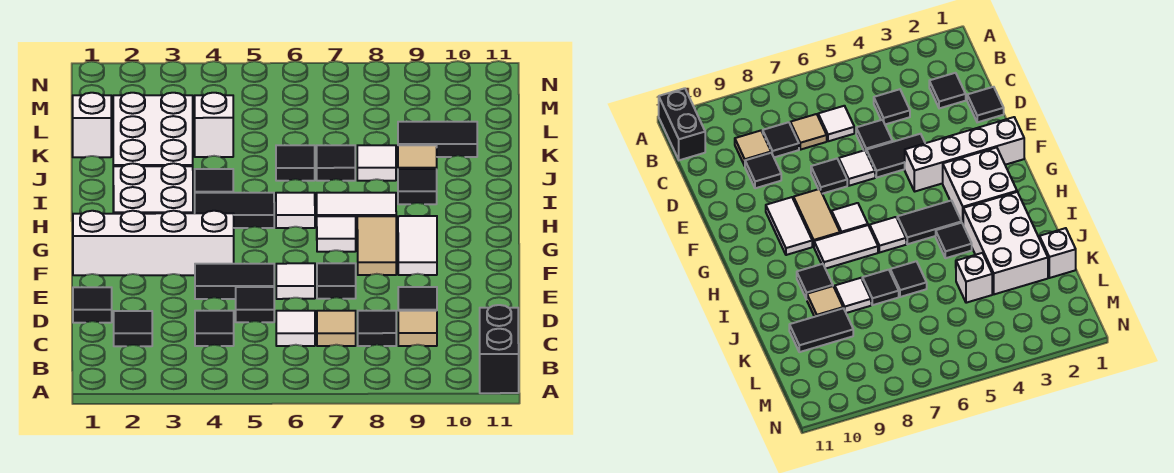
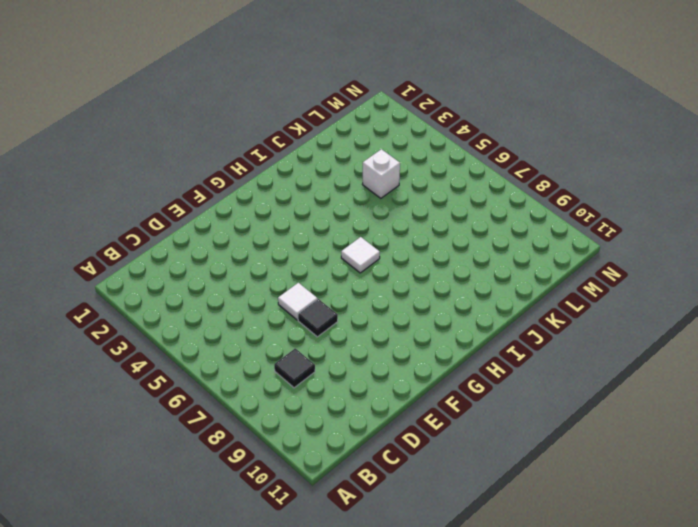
none -> black 1x2 brick [480,305,519,393]
none -> black 1x1 tile [114,311,152,346]
none -> black 1x1 tile [195,311,234,346]
none -> white 1x1 tile [276,311,315,346]

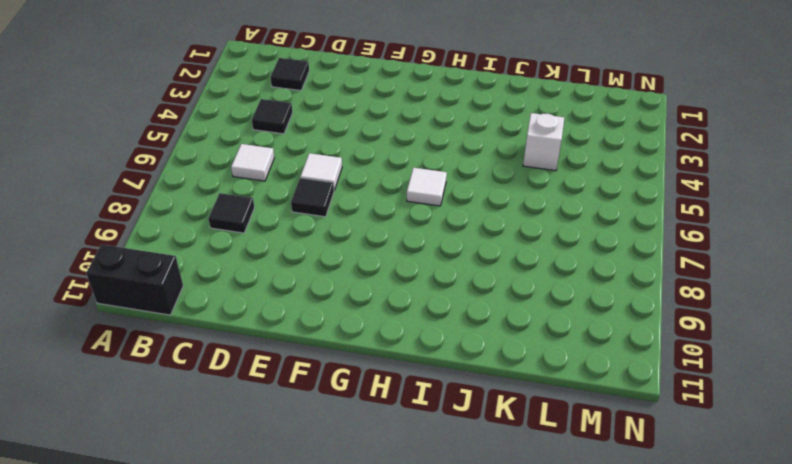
none -> tan 1x1 tile [317,311,356,346]
none -> tan 1x1 tile [398,311,437,346]
none -> black 1x1 tile [73,287,112,323]
none -> black 1x1 tile [236,287,274,322]

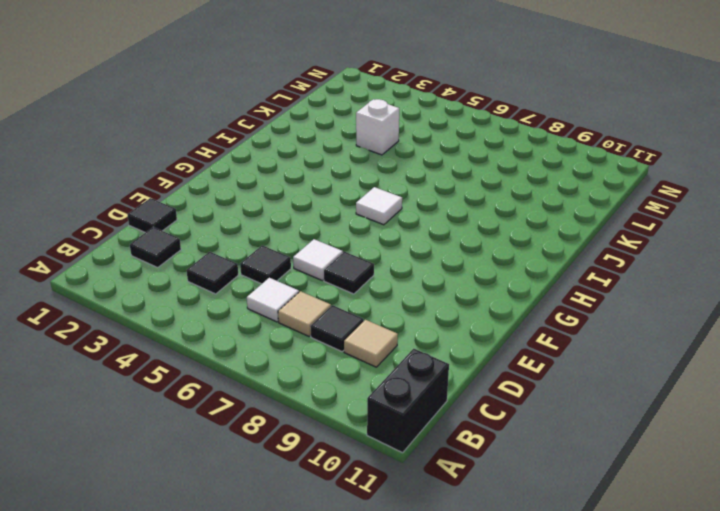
none -> black 1x1 tile [398,287,437,311]
none -> black 1x2 tile [195,264,274,299]
none -> white 1x4 brick [73,211,234,275]
none -> tan 1x2 tile [357,216,396,275]

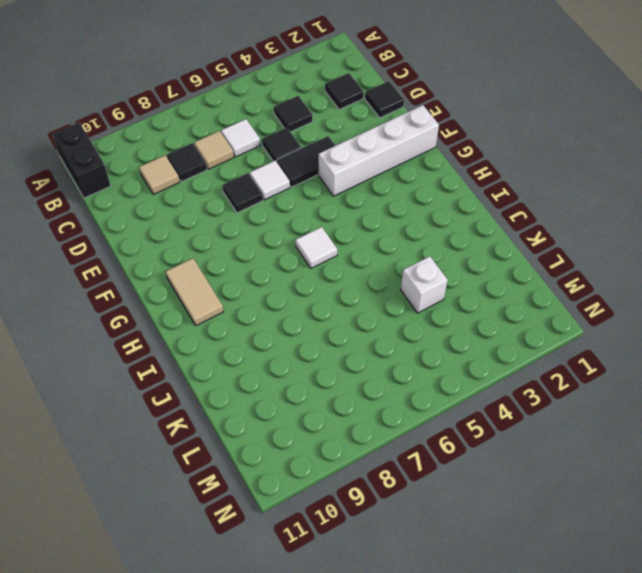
tan 1x2 tile [166,258,224,325] -> tan 1x2 tile moved to [357,216,396,275]
none -> black 1x1 tile [398,287,437,311]
none -> white 1x2 tile [398,216,437,275]
none -> white 2x2 brick [113,163,193,214]
none -> white 1x1 tile [317,216,356,252]

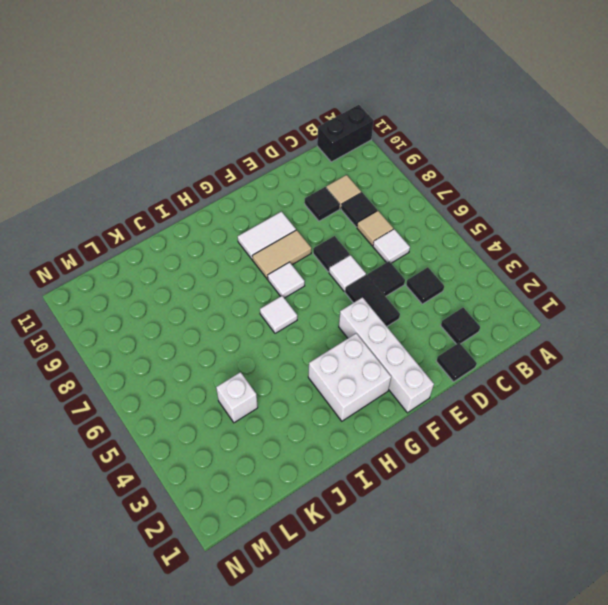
none -> black 1x2 tile [195,193,274,228]
none -> white 1x2 tile [317,193,396,228]
none -> white 2x3 brick [113,93,193,166]
none -> black 1x1 tile [195,169,233,193]

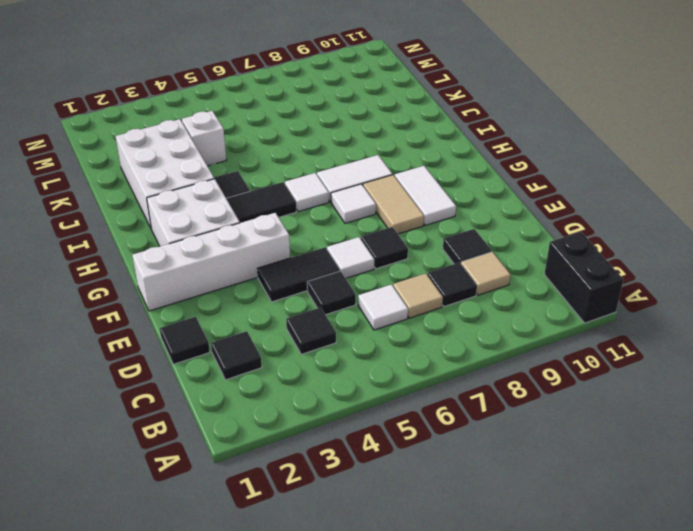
none -> black 1x1 tile [398,169,437,204]
none -> black 1x1 tile [276,145,315,181]
none -> black 1x1 tile [317,145,355,181]
none -> white 1x1 tile [357,145,396,181]

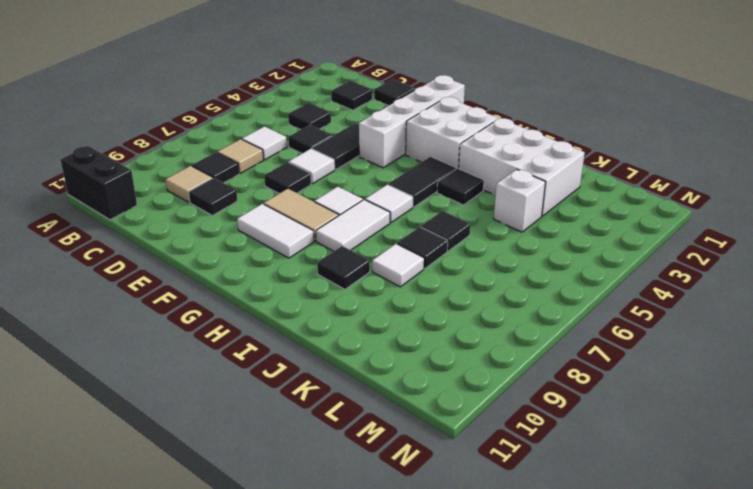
none -> tan 1x1 tile [398,145,437,169]
none -> white 1x1 brick [73,93,111,157]
none -> black 1x2 tile [398,122,477,157]

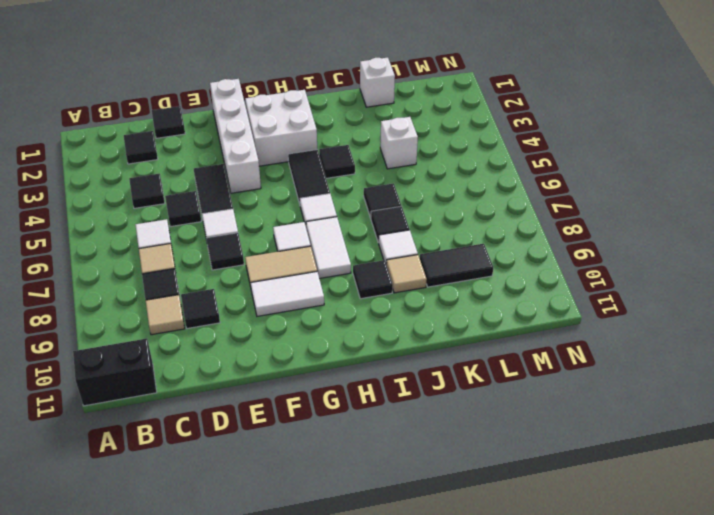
black 1x2 tile [420,244,493,287] -> black 1x2 tile turned to [398,122,477,157]
none -> white 2x3 brick [113,93,193,166]

